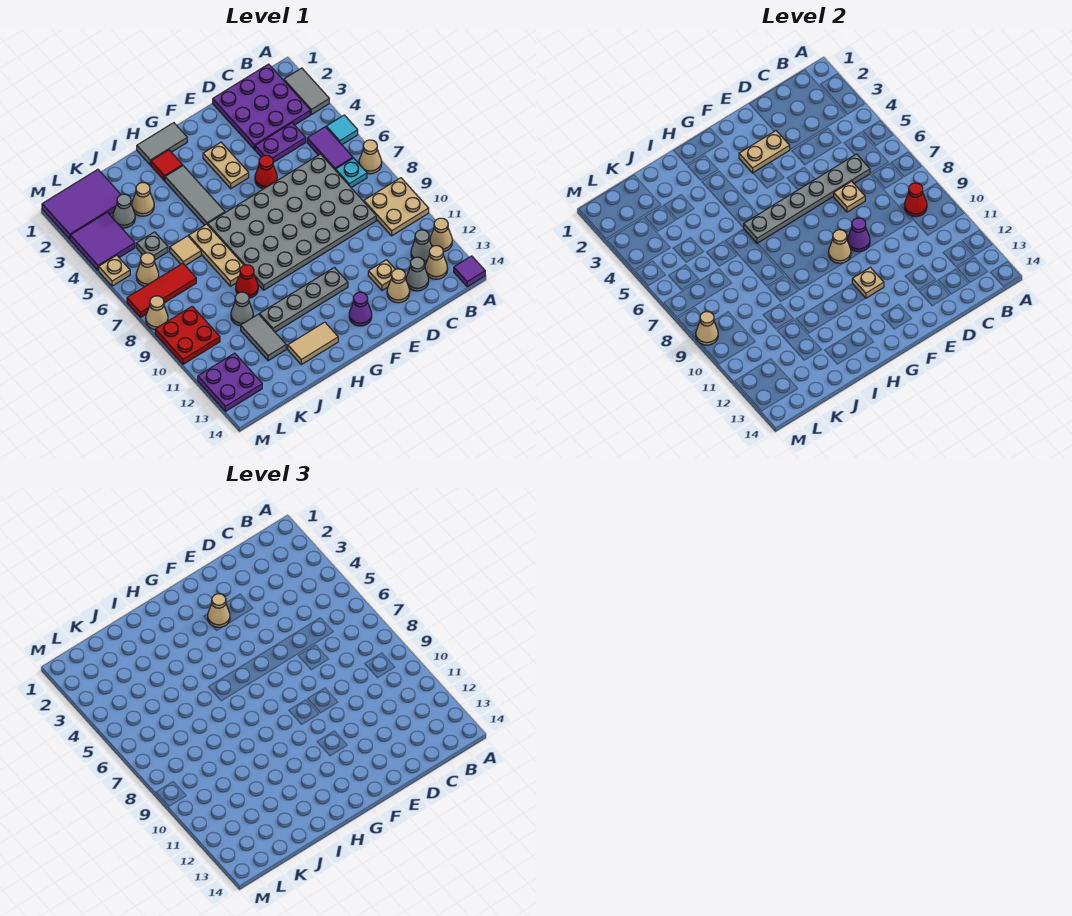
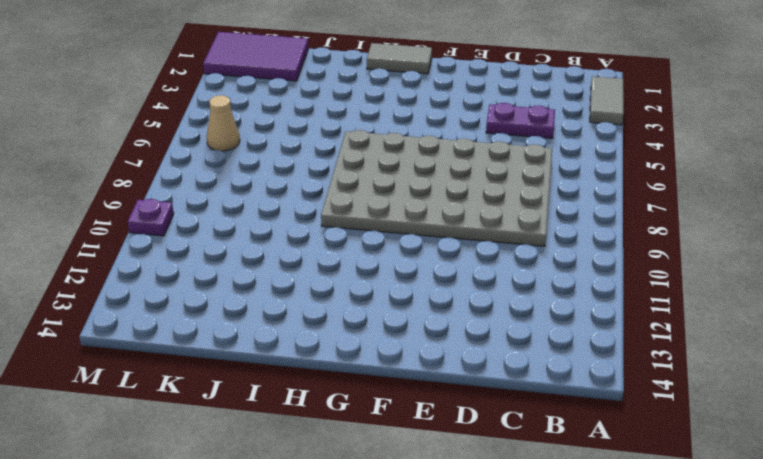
purple 1x1 plate [128,199,174,236] -> red 2x2 plate [155,306,220,364]
none -> cyan 1x1 tile [326,115,358,144]
none -> tan 1x1 cone [359,140,382,174]
none -> tan 2x2 plate [364,178,429,236]
none -> tan 1x1 cone [430,218,452,252]

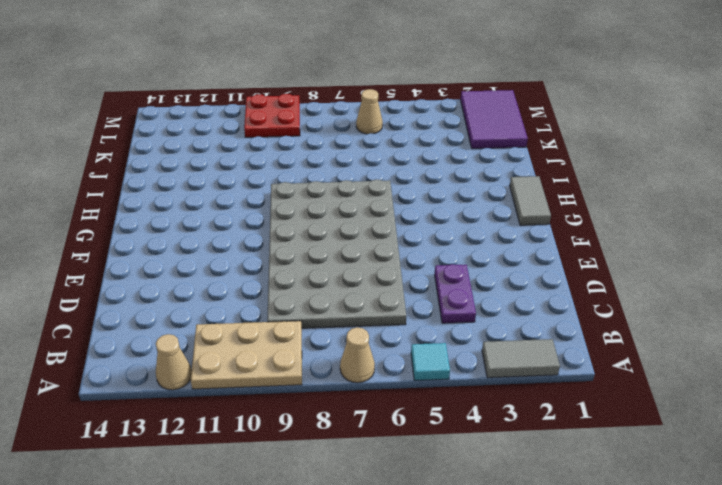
tan 2x3 plate [191,321,302,389] -> tan 2x2 plate [364,178,429,236]
none -> purple 1x1 tile [454,256,485,287]
none -> purple 3x3 plate [213,64,310,150]
none -> purple 1x2 tile [307,127,353,170]
none -> cyan 1x1 plate [336,158,367,188]

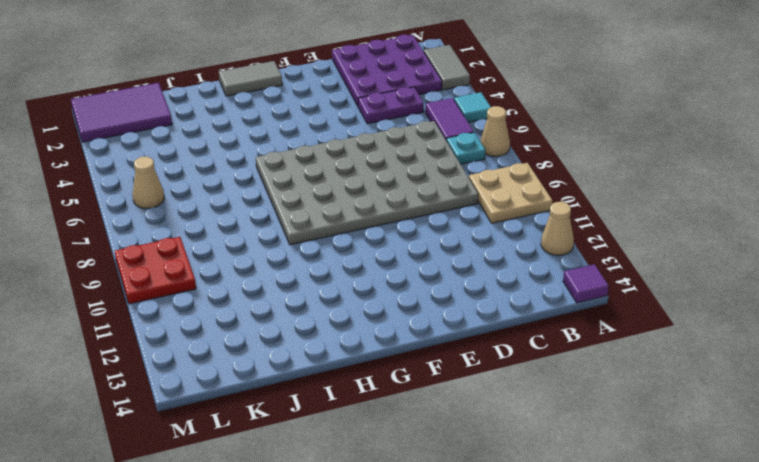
none -> grey 1x1 cone [411,230,432,263]
none -> tan 1x1 cone [425,246,448,279]
none -> grey 1x1 cone [406,257,429,291]
none -> tan 1x1 plate [368,260,395,290]

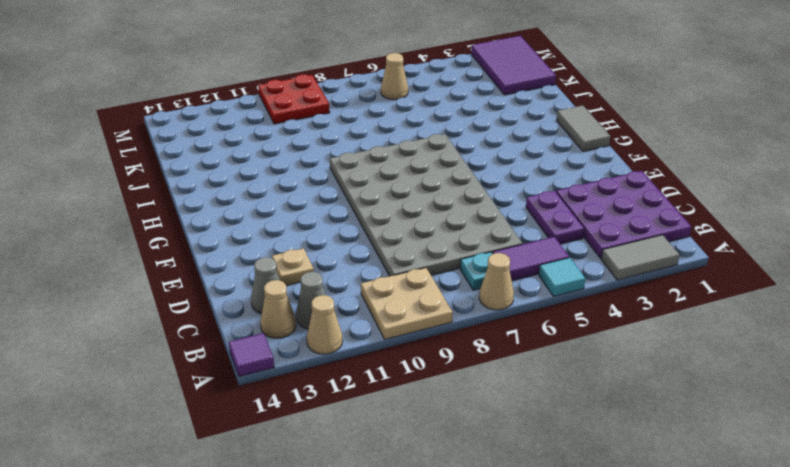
none -> tan 1x1 cone [387,269,410,303]
none -> red 1x1 cone [255,155,277,189]
none -> tan 1x2 plate [203,142,249,189]
none -> grey 1x4 plate [259,267,348,332]

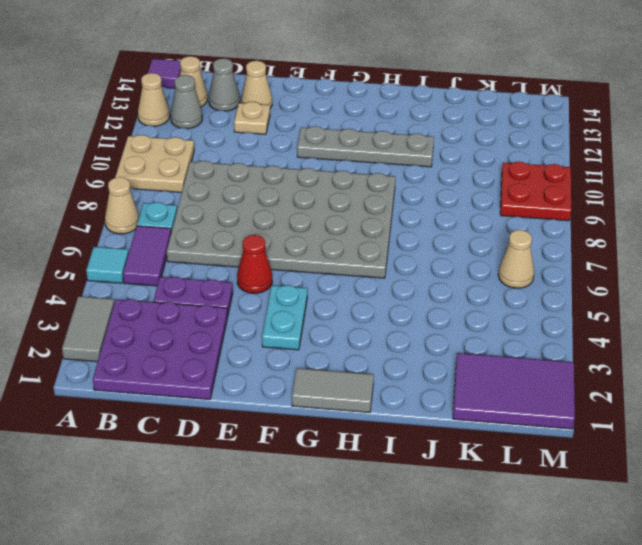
cyan 1x2 plate [262,285,307,350] -> tan 1x2 plate [203,142,249,189]
none -> purple 1x1 cone [349,292,372,326]
none -> red 1x1 tile [151,150,183,181]
none -> grey 1x3 tile [165,166,225,225]
none -> tan 1x2 tile [288,322,338,365]

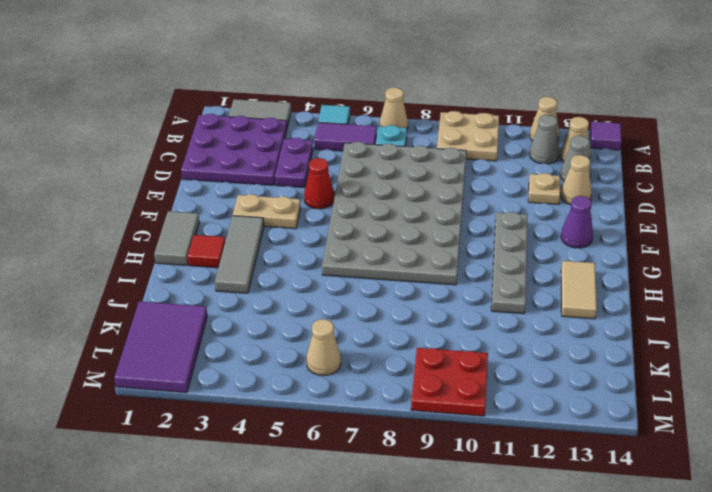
grey 1x3 tile [215,216,264,293] -> grey 1x3 tile turned to [165,166,225,225]
none -> tan 1x3 plate [189,224,244,286]
none -> red 1x1 cone [236,265,258,298]
none -> tan 1x1 cone [132,183,154,216]
none -> tan 1x1 tile [170,236,201,266]

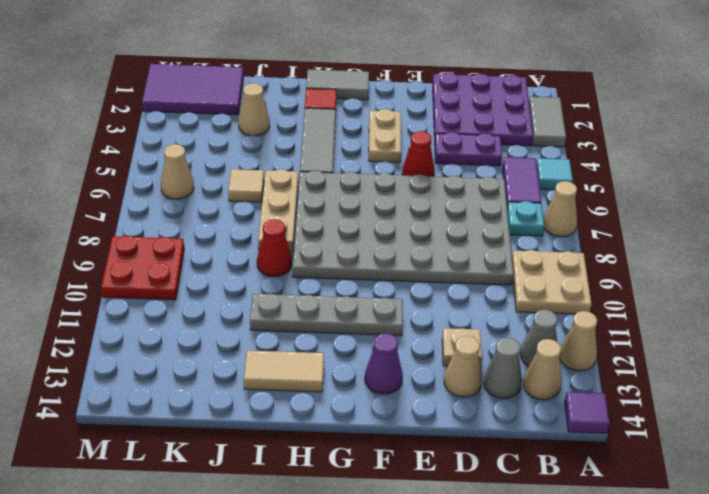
none -> grey 1x1 cone [231,292,253,326]
none -> grey 1x2 tile [241,314,286,361]
none -> grey 1x1 cone [113,194,135,228]
none -> grey 1x1 plate [137,232,168,260]

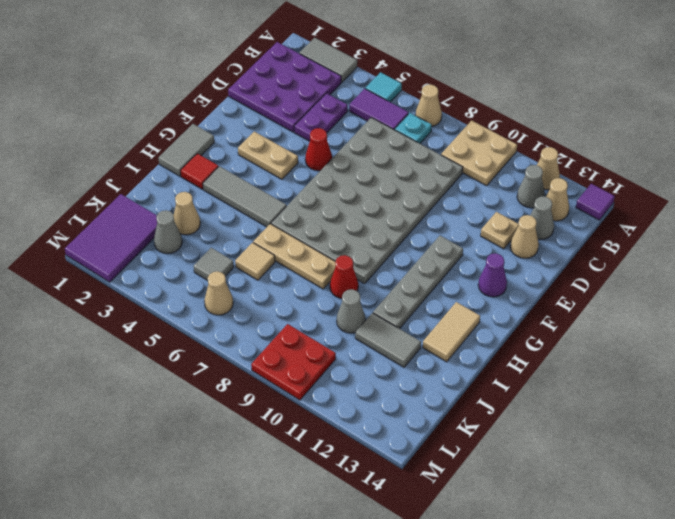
grey 1x1 tile [194,248,234,280] -> grey 1x1 plate [137,232,168,260]
none -> red 1x3 tile [127,263,196,317]
none -> purple 2x2 tile [70,212,135,270]
none -> purple 2x2 plate [198,353,262,411]
none -> tan 1x1 plate [99,255,130,286]

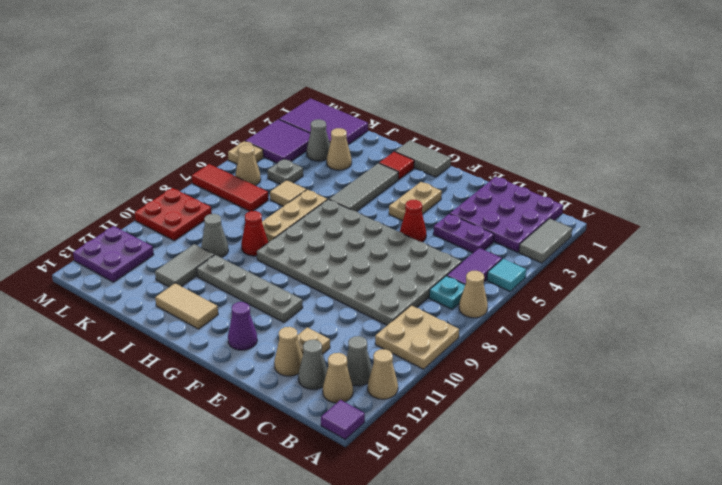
none -> tan 1x1 cone [146,296,168,329]
none -> red 1x1 cone [904,183,927,217]
none -> grey 1x6 plate [744,154,870,244]
none -> tan 1x1 plate [834,181,865,212]

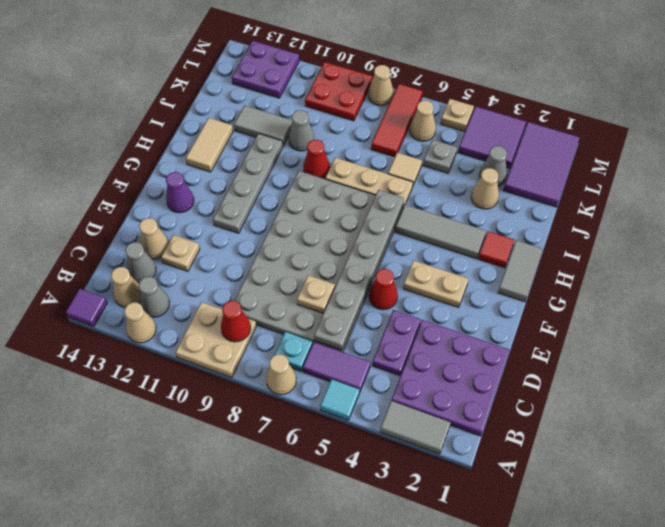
none -> tan 1x2 plate [739,131,790,173]
none -> purple 1x1 cone [848,218,870,252]
none -> tan 1x1 cone [829,230,851,263]
none -> tan 1x1 plate [852,267,884,298]

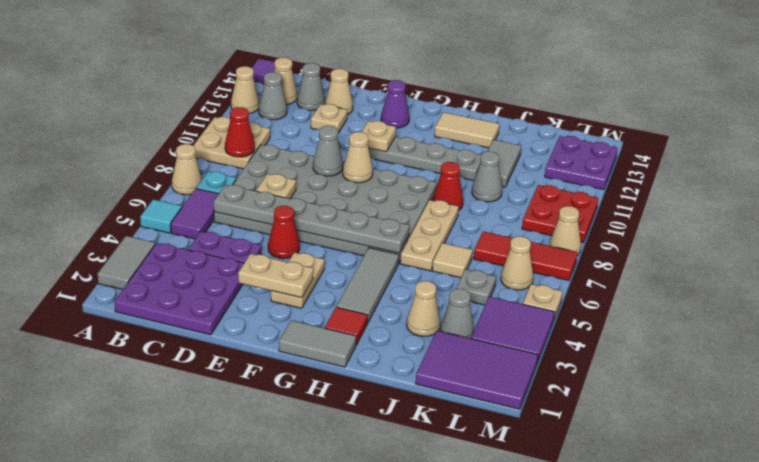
grey 1x1 cone [313,126,343,176] -> purple 1x1 cone [848,218,870,252]
none -> tan 1x1 cone [696,312,718,345]
none -> tan 1x1 cone [208,594,230,627]

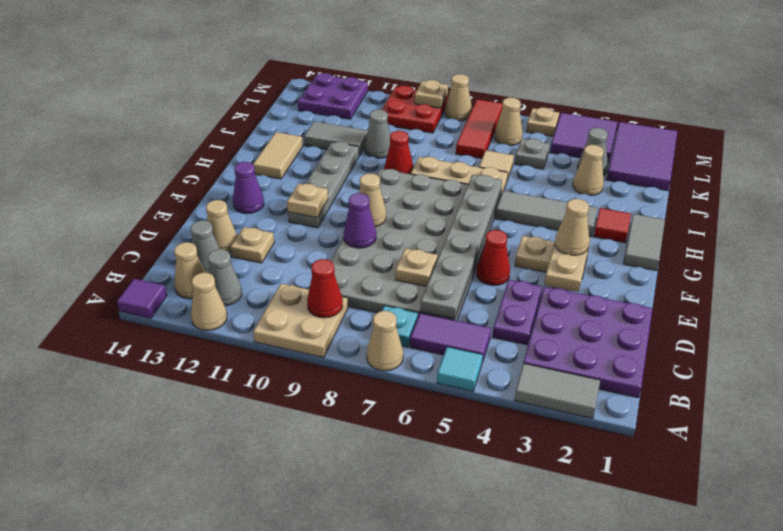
tan 1x1 plate [415,80,448,108] -> tan 1x1 cone [696,312,718,345]

